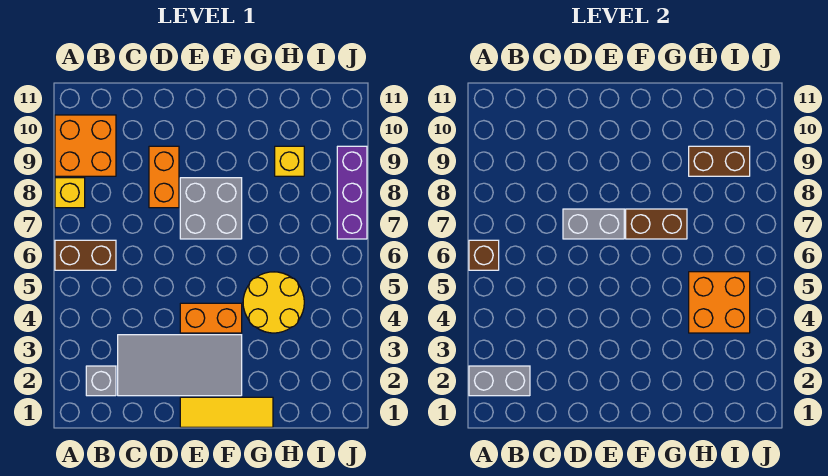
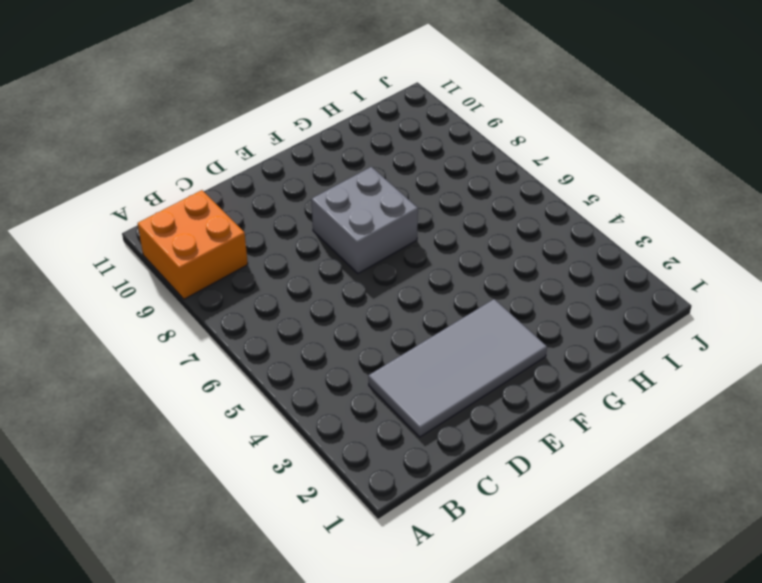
none -> brown 1x2 brick [55,240,116,270]
none -> yellow 1x1 brick [55,178,85,208]
none -> grey 1x1 brick [86,366,116,396]

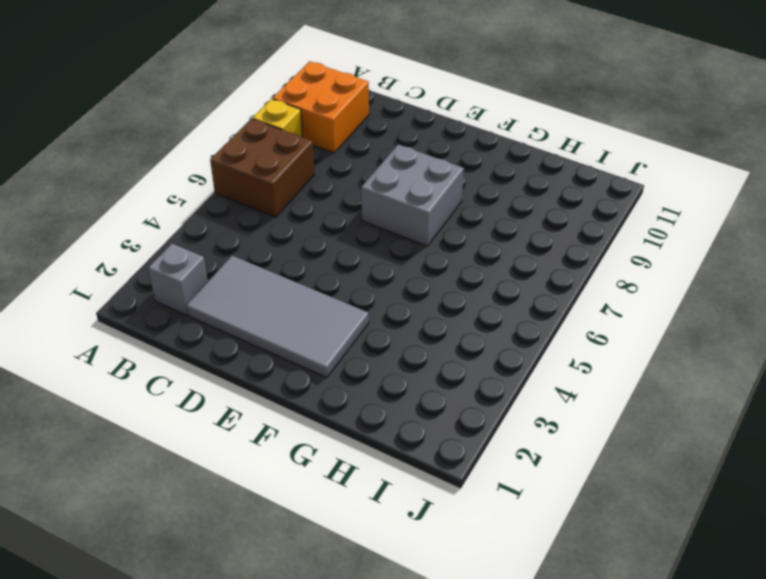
brown 2x2 brick [210,119,314,217] -> brown 1x2 brick [55,240,116,270]
none -> orange 1x2 brick [149,146,179,208]
none -> yellow 1x3 tile [180,397,273,427]
none -> orange 1x2 brick [180,303,242,333]

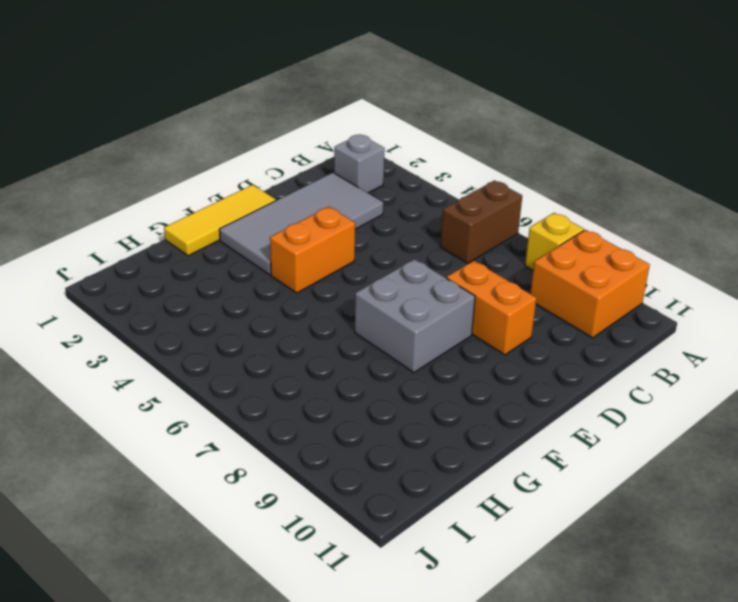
none -> yellow 2x2 round brick [243,272,304,333]
none -> yellow 1x1 brick [275,146,304,176]
none -> purple 1x3 brick [337,146,367,239]

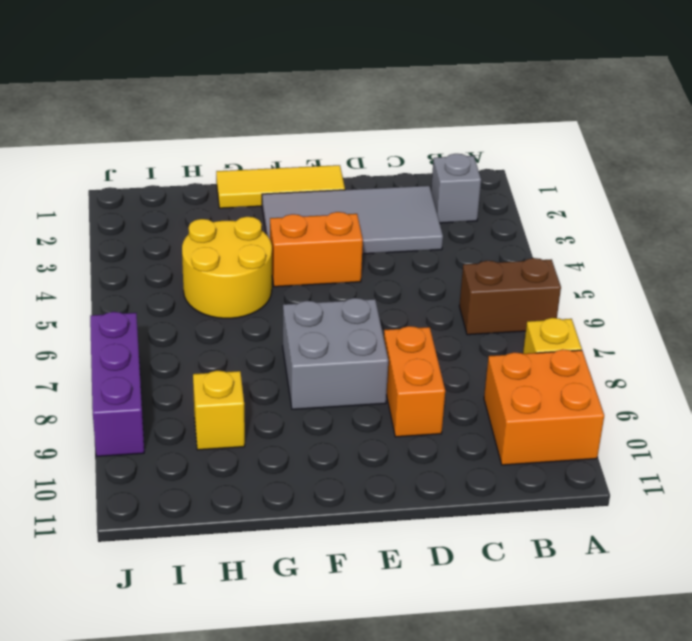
none -> grey 1x2 brick [469,366,530,396]
none -> brown 1x1 brick [469,240,499,270]
none -> grey 1x2 brick [563,209,624,239]

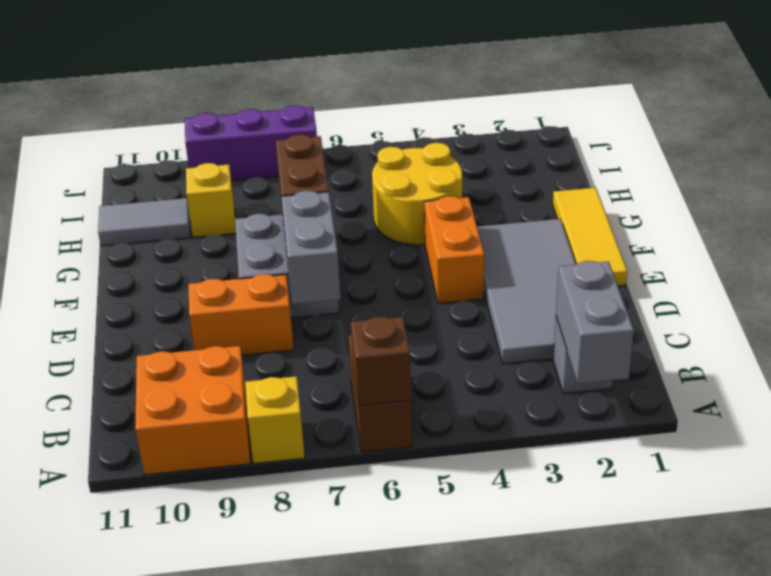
grey 1x2 tile [98,198,190,246] -> none
none -> orange 2x2 brick [689,272,750,333]
none -> brown 1x2 brick [689,146,750,176]

